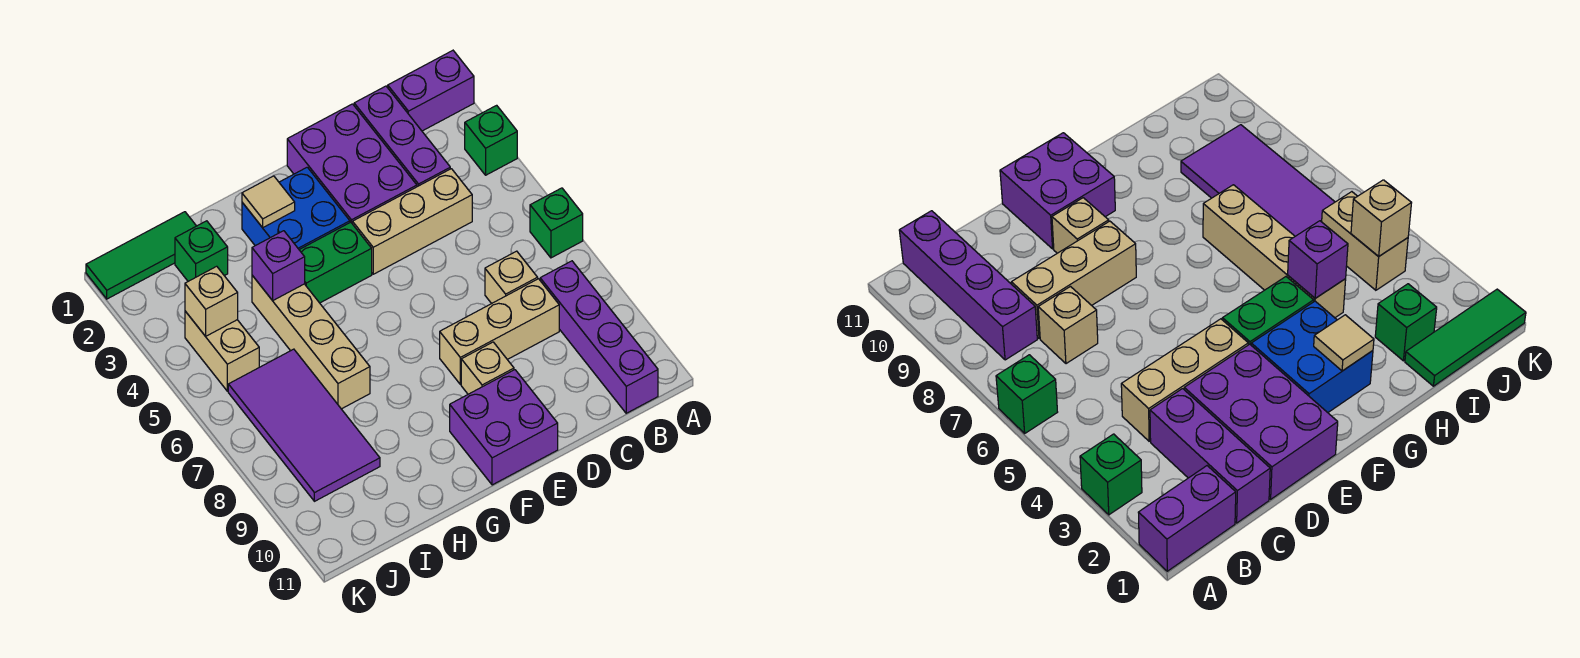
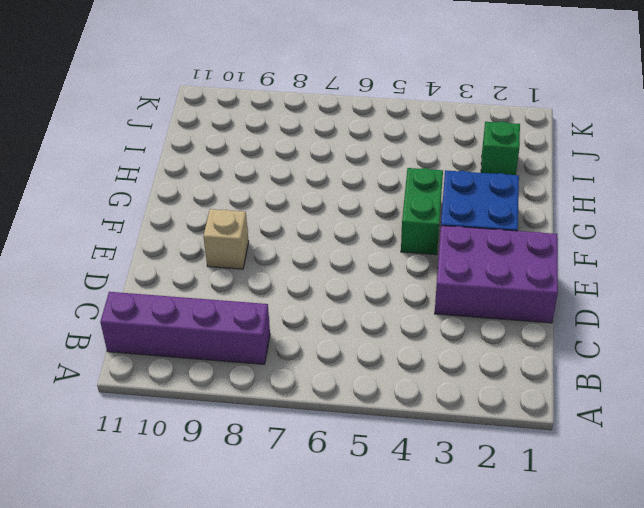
none -> purple 1x2 brick [388,51,474,131]
none -> green 1x1 brick [465,105,517,175]
none -> green 1x1 brick [530,188,583,258]

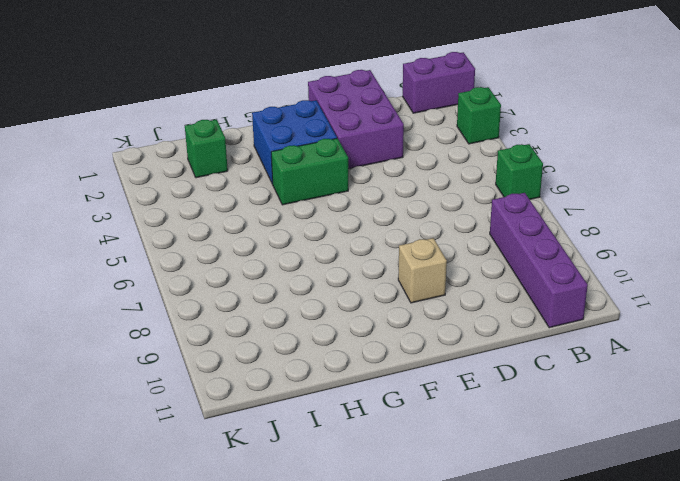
none -> purple 1x3 brick [354,86,450,187]
none -> tan 1x3 brick [353,169,472,274]
none -> tan 1x1 brick [485,251,538,304]

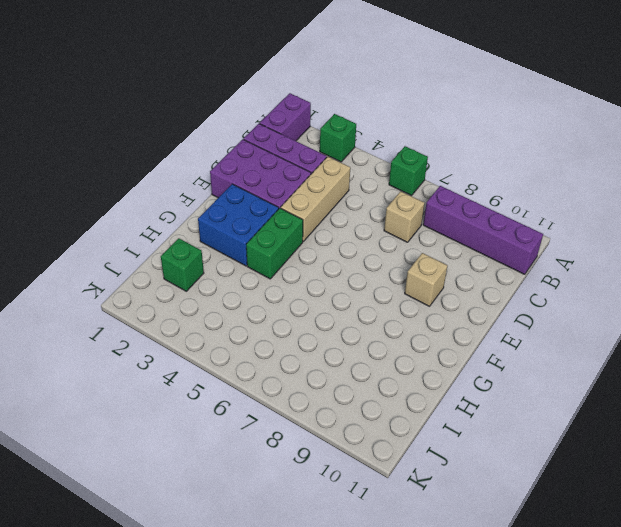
none -> tan 1x3 brick [440,279,559,384]
none -> purple 2x2 brick [450,370,558,485]
none -> tan 1x4 brick [252,275,370,409]

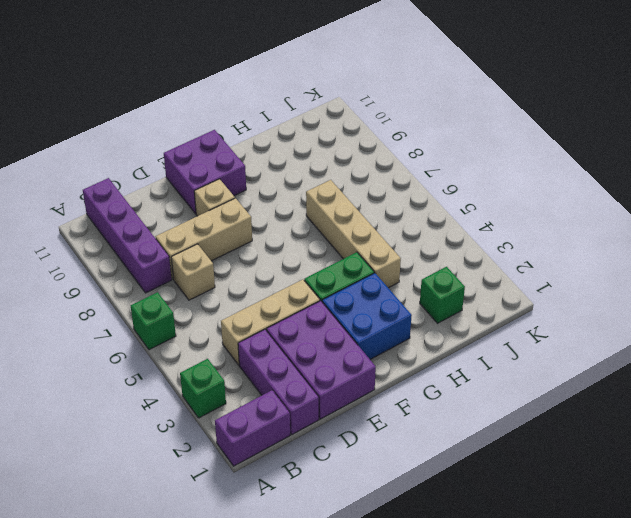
none -> green 1x3 tile [86,212,196,299]
none -> purple 2x4 tile [228,349,380,501]
none -> tan 1x2 brick [185,311,259,391]

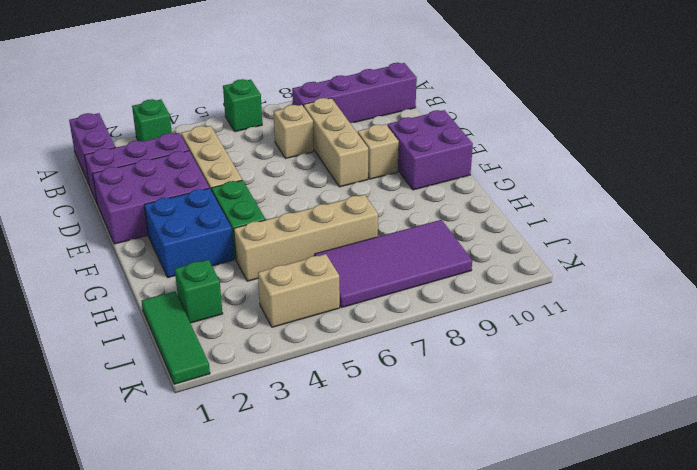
none -> tan 1x1 tile [242,176,295,228]
none -> purple 1x1 brick [252,231,305,301]
none -> tan 1x1 brick [185,266,238,336]

